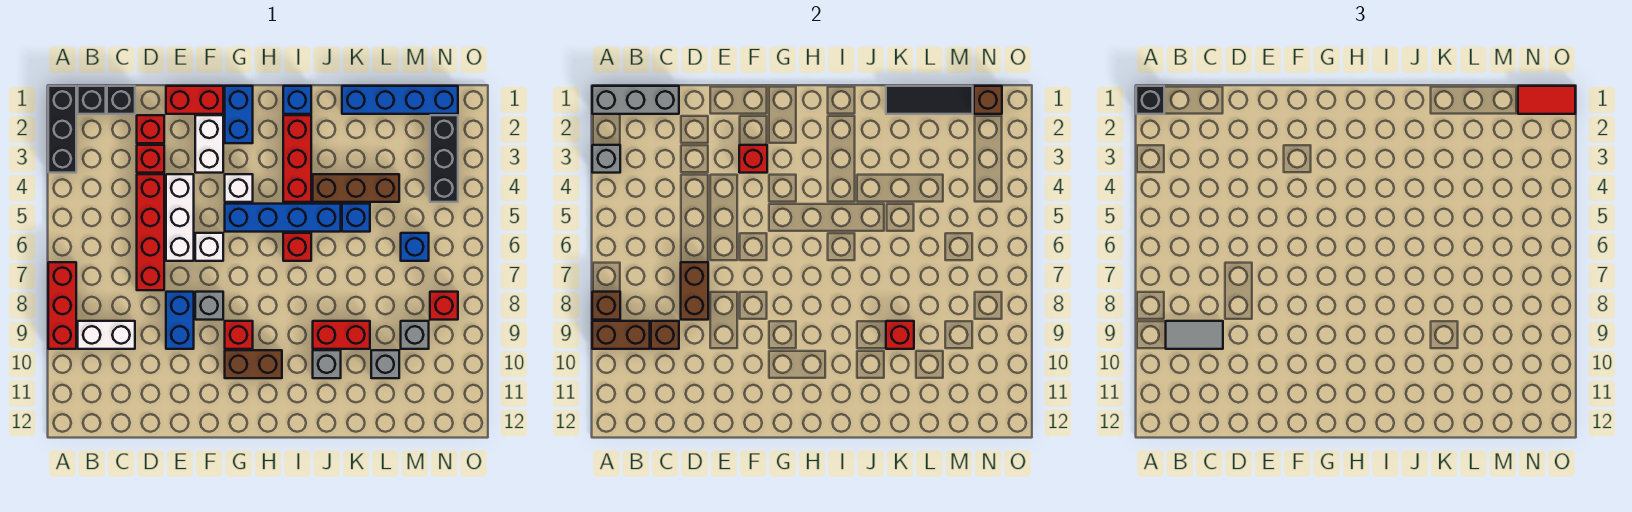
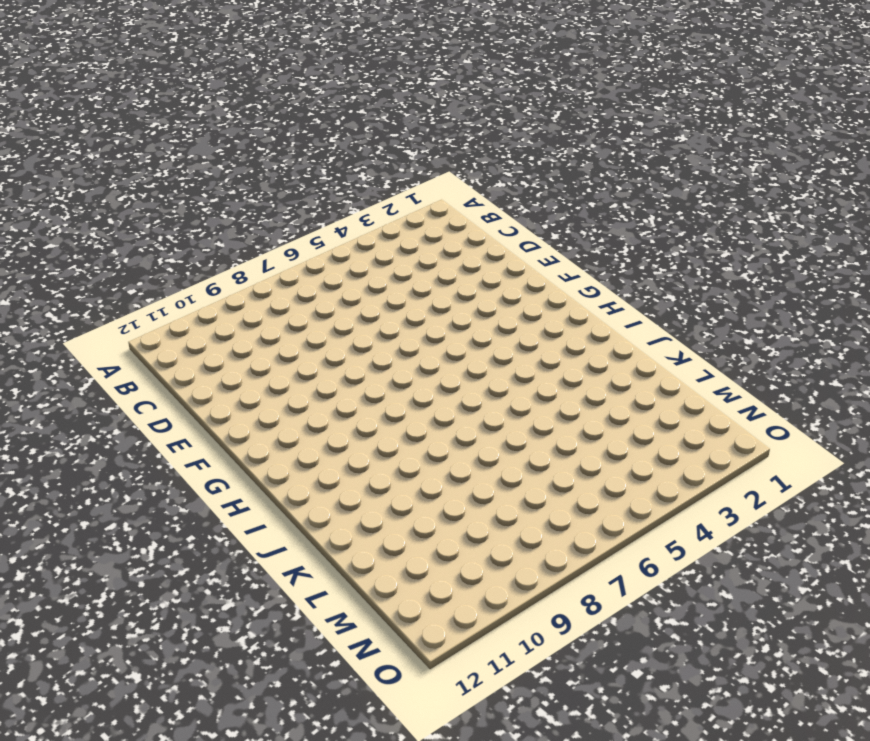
none -> black 1x3 brick [48,86,76,173]
none -> red 1x3 brick [48,262,76,349]
none -> black 1x1 brick [78,86,106,114]
none -> white 1x2 brick [78,321,135,349]

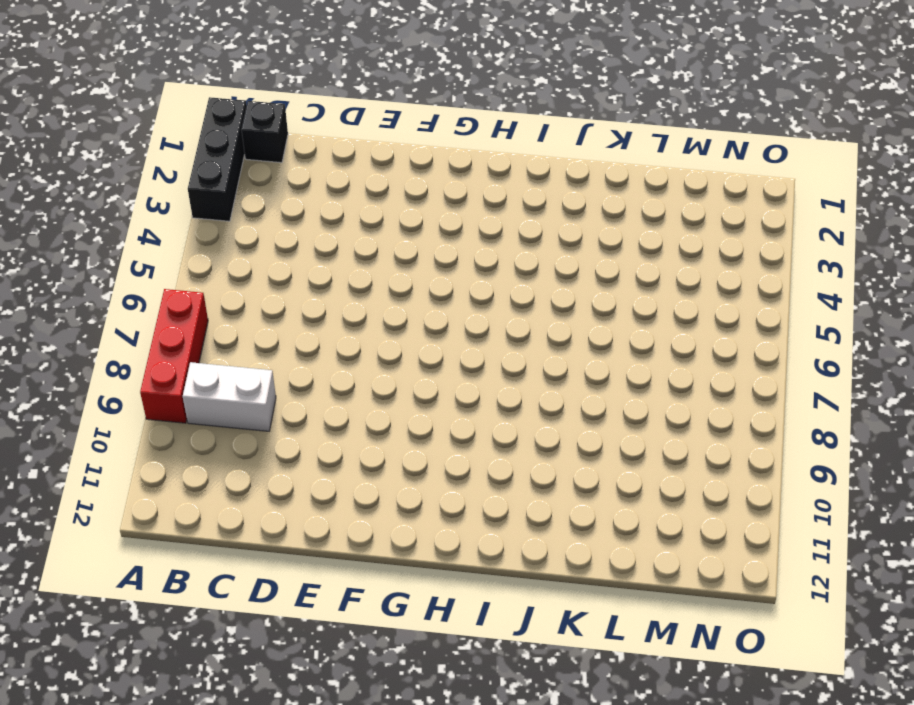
none -> black 1x1 brick [107,86,135,114]
none -> red 1x1 brick [137,115,164,143]
none -> red 1x1 brick [137,145,164,173]
none -> red 1x4 brick [137,174,164,290]

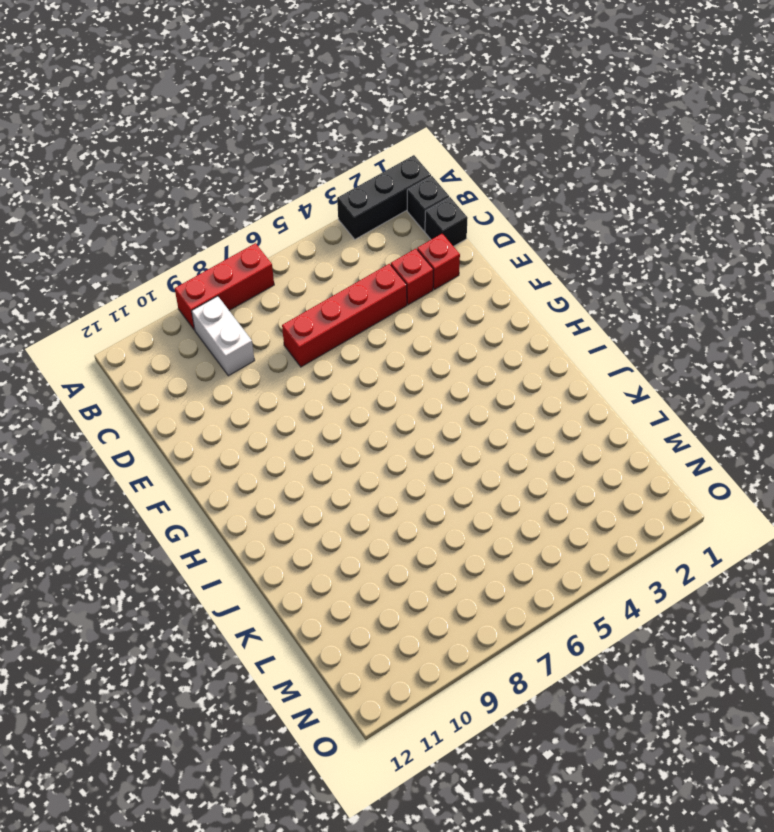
none -> red 1x2 brick [166,86,223,114]
none -> white 1x3 brick [166,174,194,261]
none -> blue 1x2 brick [166,292,194,349]
none -> white 1x2 brick [195,115,223,173]

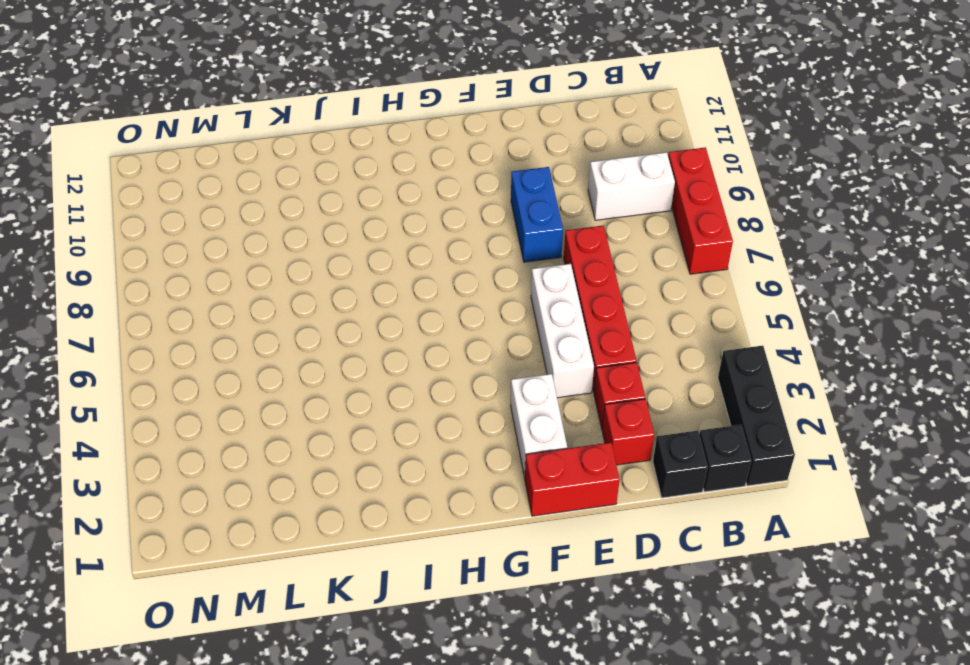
none -> white 1x1 brick [195,233,223,261]
none -> grey 1x1 brick [195,292,223,320]
none -> blue 1x2 brick [225,86,253,143]
none -> white 1x1 brick [225,174,253,202]

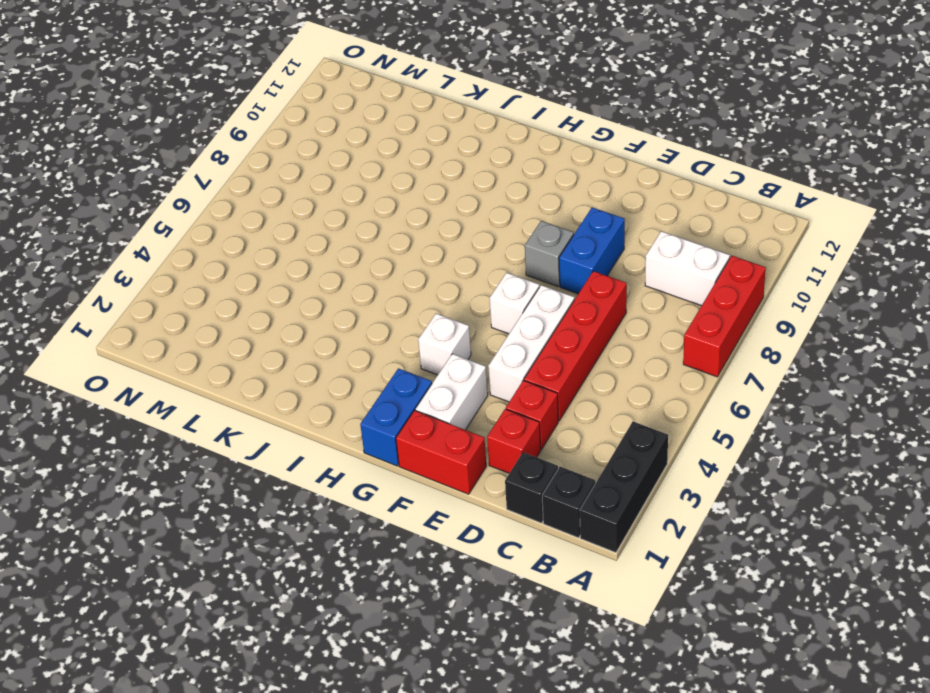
none -> blue 1x4 brick [225,204,341,232]
none -> red 1x1 brick [225,321,253,349]
none -> brown 1x2 brick [225,350,282,378]
none -> blue 1x1 brick [283,86,311,114]

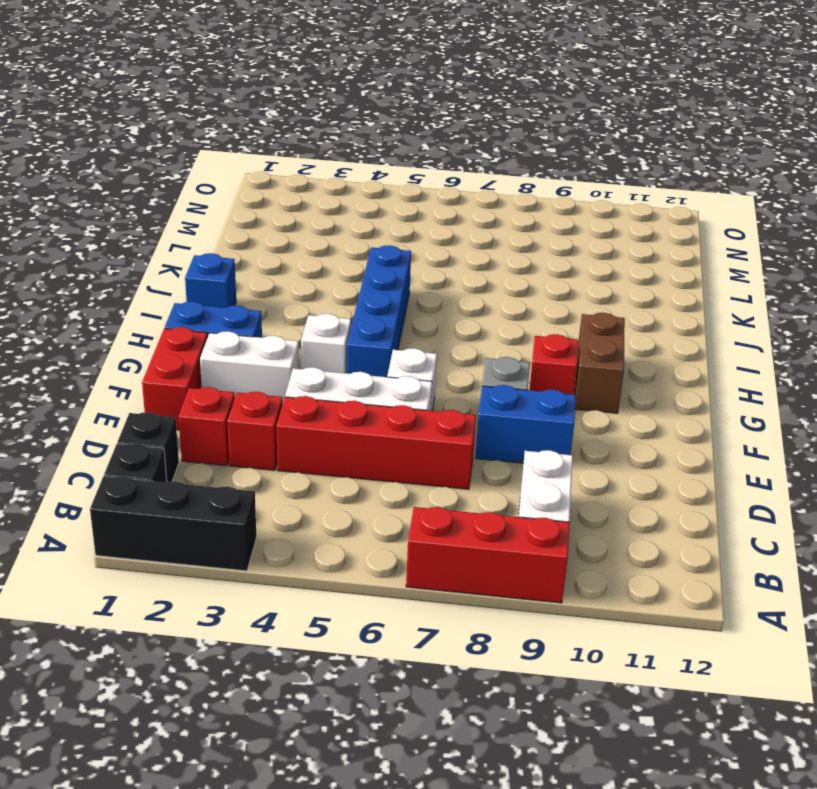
none -> red 1x3 brick [283,115,311,202]
none -> red 1x1 brick [283,233,311,261]
none -> brown 1x3 brick [313,174,399,202]
none -> red 1x2 brick [313,321,370,349]

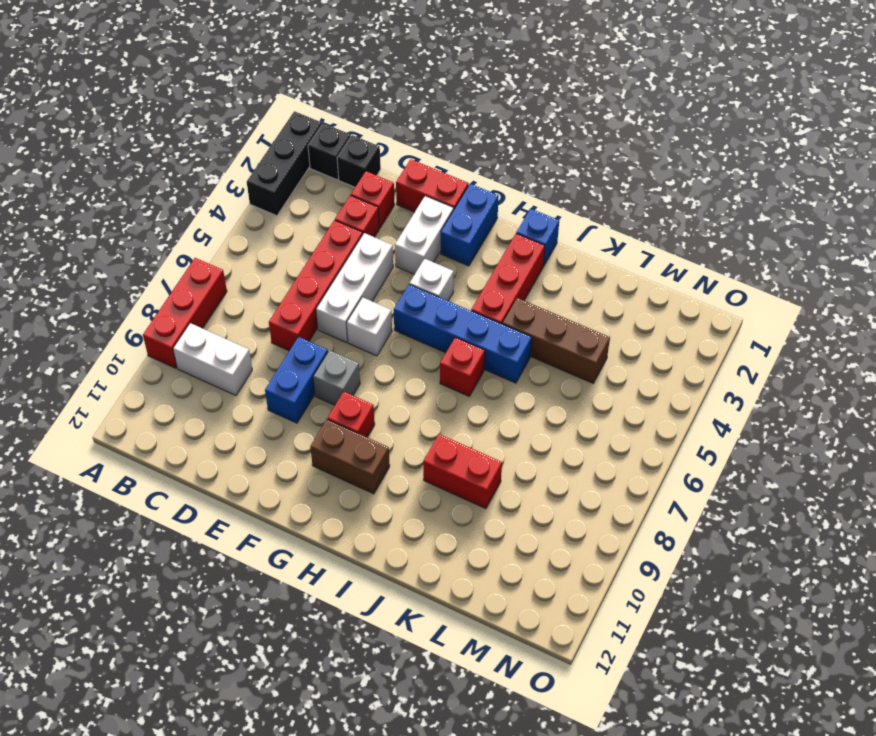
none -> grey 1x1 brick [313,350,341,378]
none -> blue 1x4 brick [342,86,458,114]
none -> blue 1x1 brick [342,204,370,232]
none -> grey 1x1 brick [371,350,399,378]

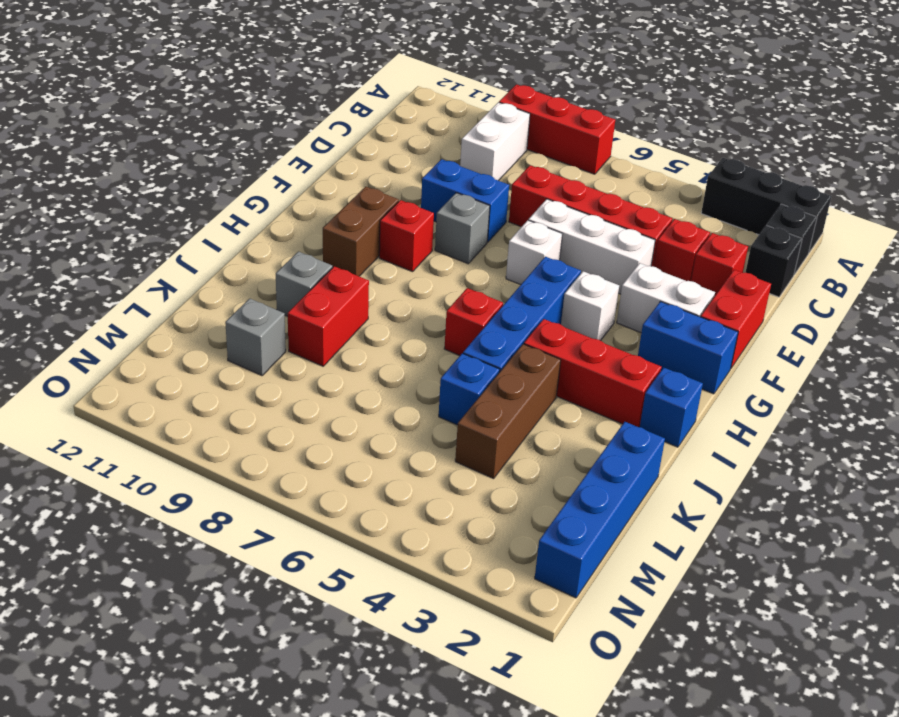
none -> blue 1x1 brick [401,233,429,261]
none -> grey 1x1 brick [401,321,429,349]
none -> black 1x3 brick [430,115,458,202]
none -> red 1x1 brick [430,292,458,320]

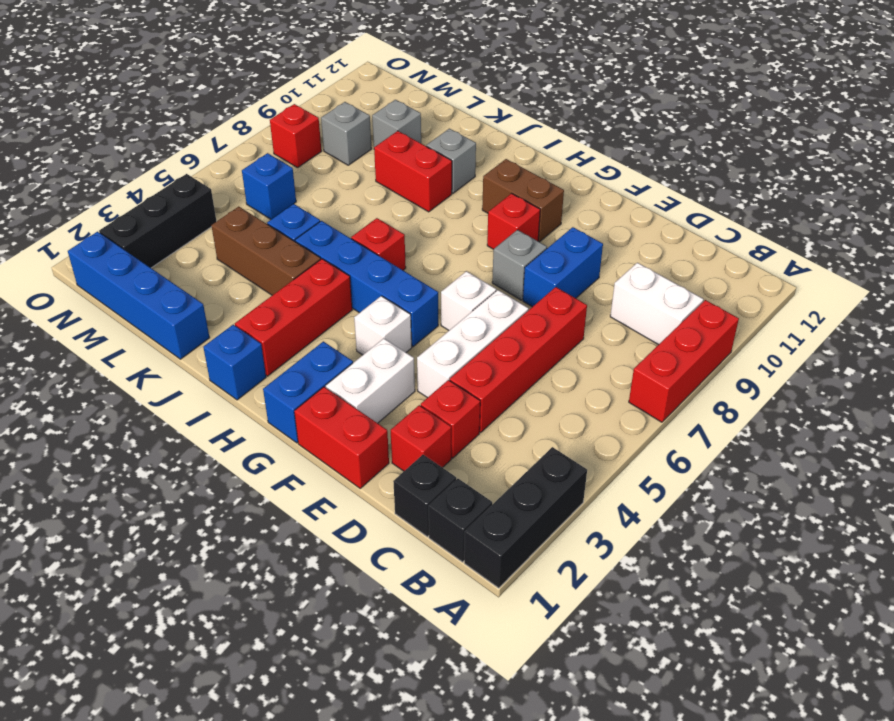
none -> grey 1x3 brick [592,86,679,114]
none -> grey 1x1 brick [592,145,620,173]
none -> brown 1x1 brick [592,292,620,320]
none -> brown 1x2 brick [592,321,650,349]

